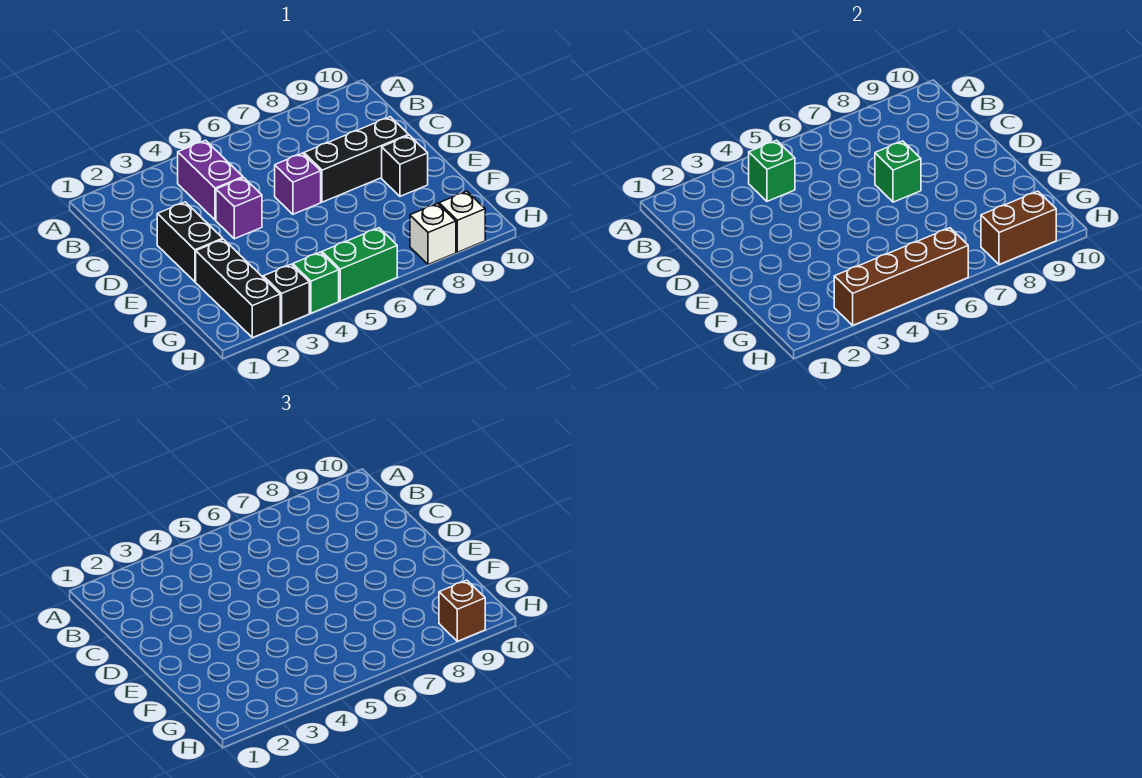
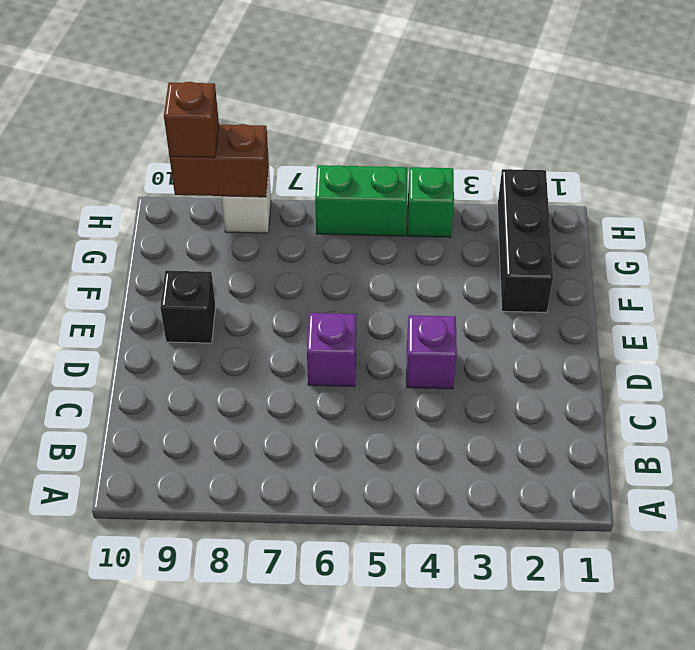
none -> purple 1x2 brick [178,140,243,220]
none -> black 1x2 brick [157,202,223,282]
none -> black 1x3 brick [304,117,409,202]

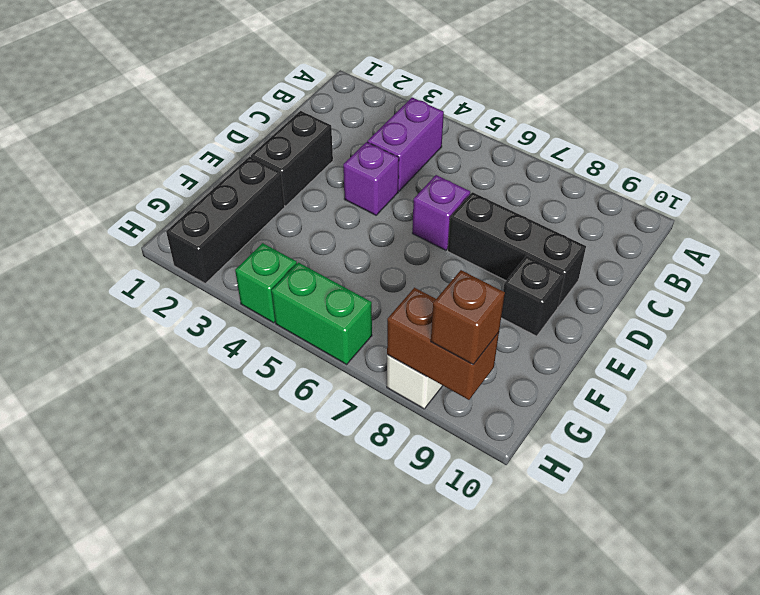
none -> black 1x1 brick [263,264,309,325]
none -> white 1x1 brick [439,191,485,252]
none -> green 1x1 brick [749,140,795,201]

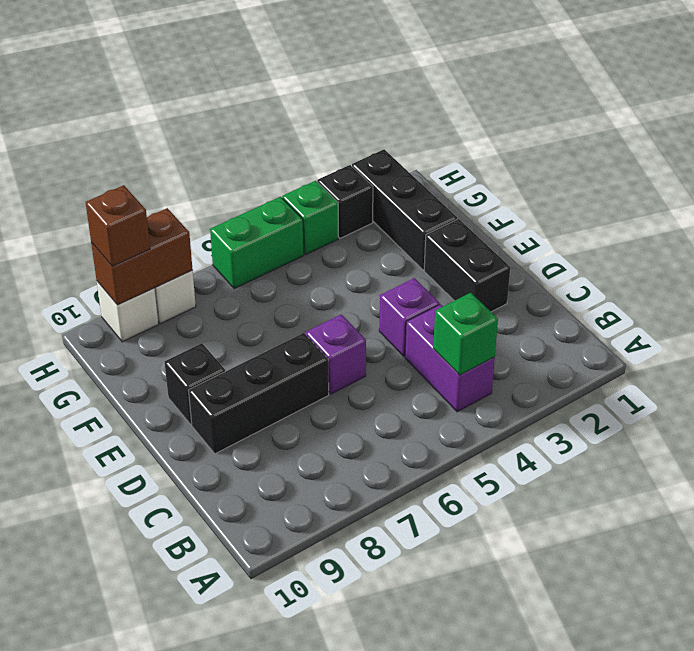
none -> green 1x1 brick [875,141,921,202]
none -> brown 1x4 brick [834,228,968,325]

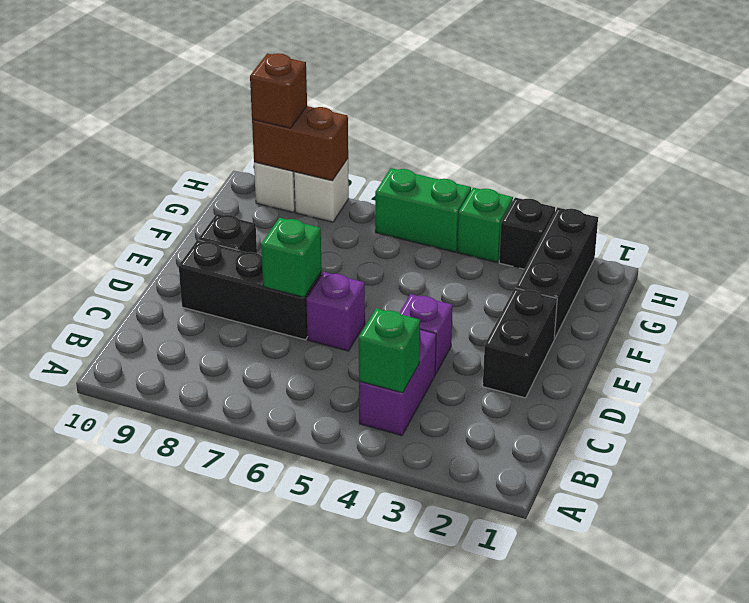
none -> brown 1x4 brick [834,228,968,325]

